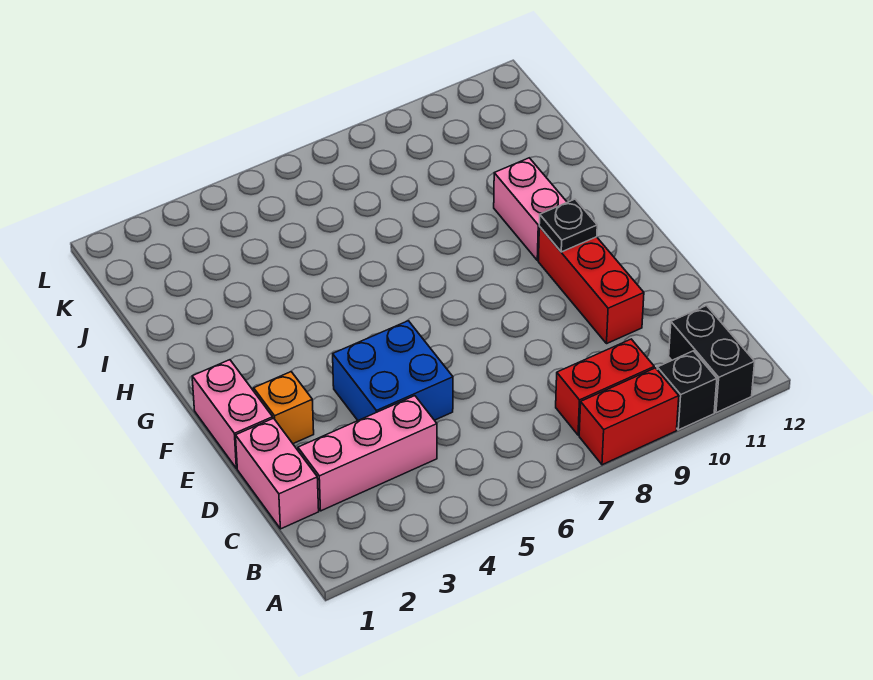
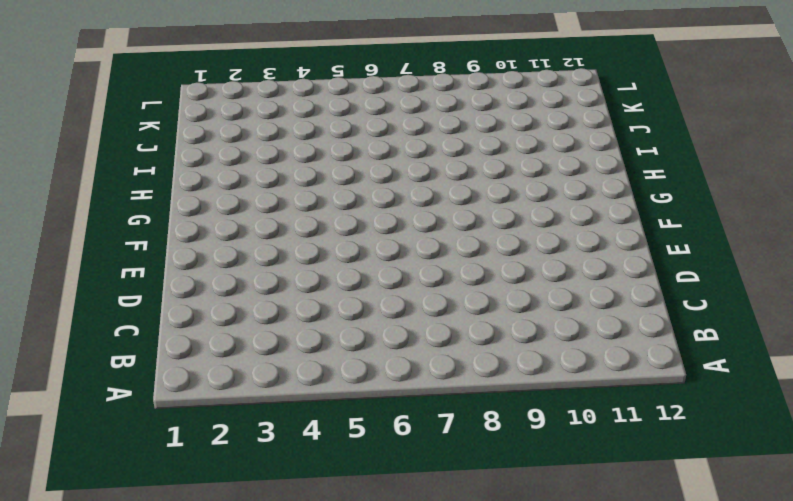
none -> red 1x2 brick [579,368,679,465]
none -> black 1x1 brick [657,351,717,430]
none -> black 1x2 brick [669,306,755,413]

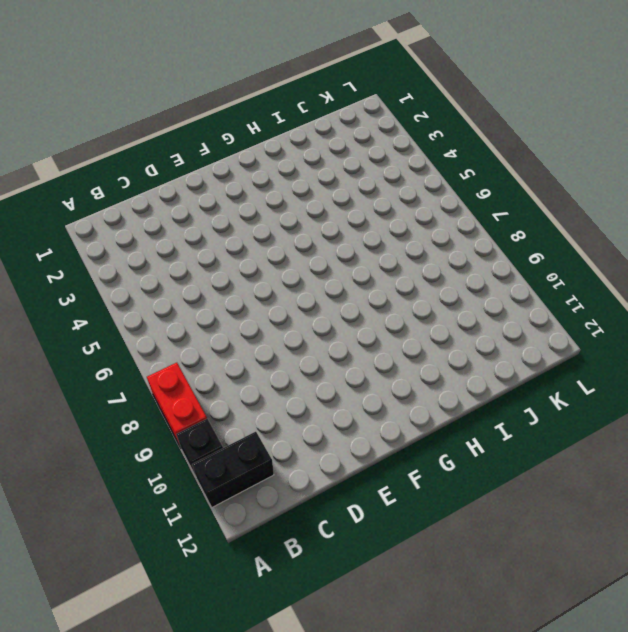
none -> red 1x2 brick [556,339,654,435]
none -> pink 1x2 brick [236,418,319,529]
none -> pink 1x3 brick [298,396,437,511]

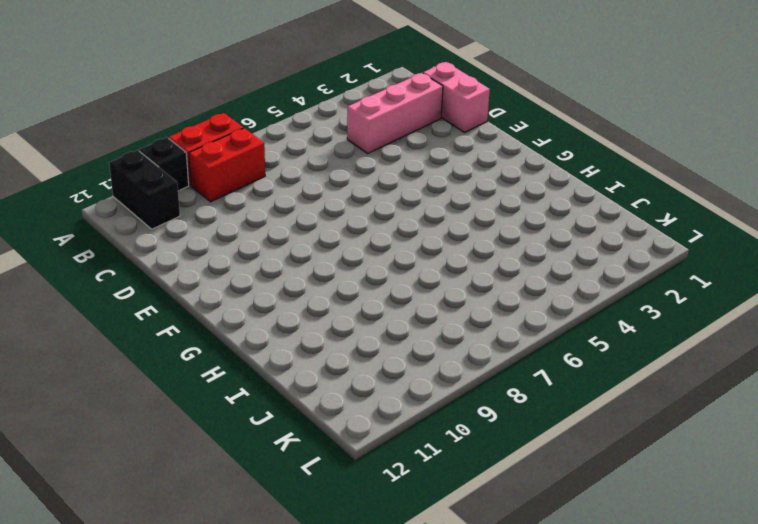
none -> blue 2x2 brick [333,321,453,420]
none -> red 1x3 brick [538,227,644,343]
none -> pink 1x2 brick [192,360,273,469]

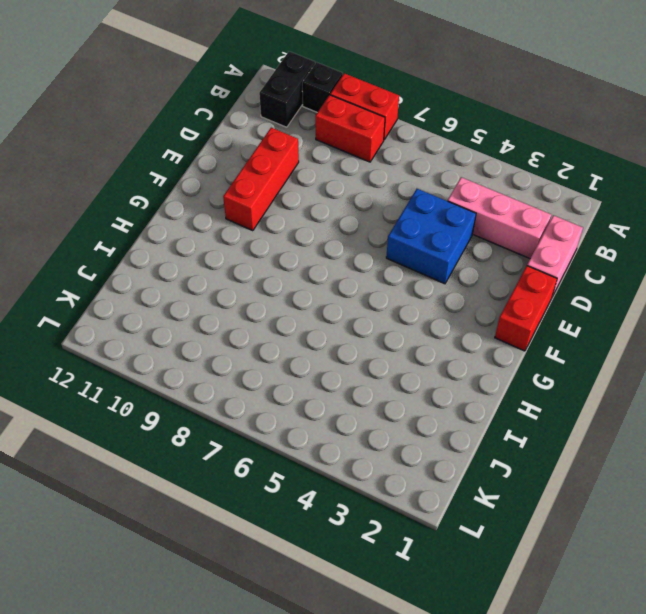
red 1x2 brick [495,266,557,351] -> pink 1x2 brick [192,360,273,469]
none -> orange 1x1 brick [254,372,314,444]
none -> pink 1x2 brick [494,158,567,260]
none -> black 1x1 plate [539,199,597,252]

